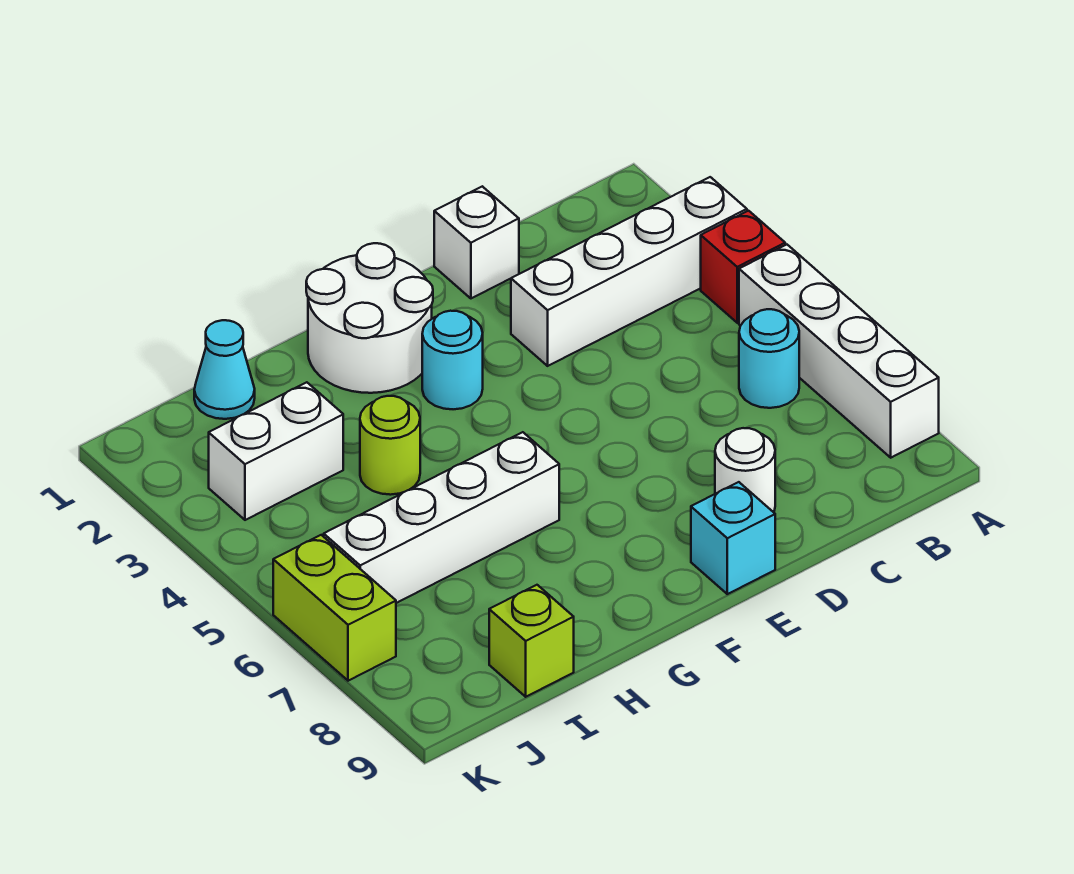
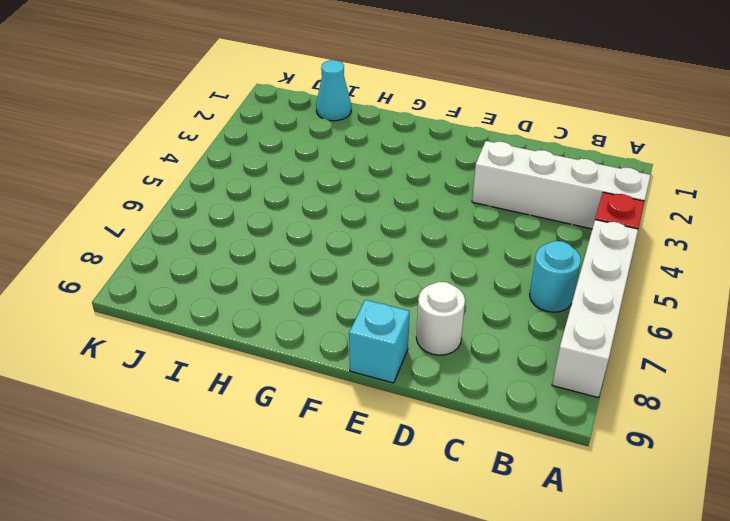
none -> white 1x1 brick [434,186,519,298]
none -> white 2x2 round brick [306,243,433,393]
none -> cyan 1x1 round brick [422,311,483,409]

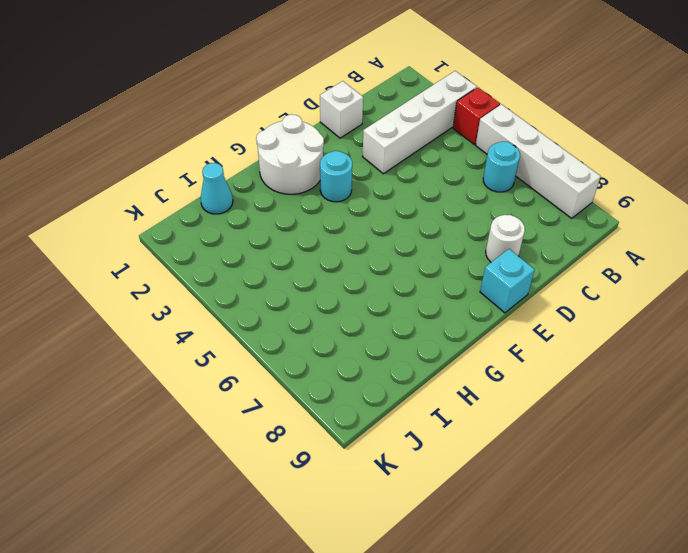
none -> white 1x4 brick [324,432,559,603]
none -> lime 1x1 round brick [360,396,420,495]
none -> white 1x2 brick [209,382,343,520]

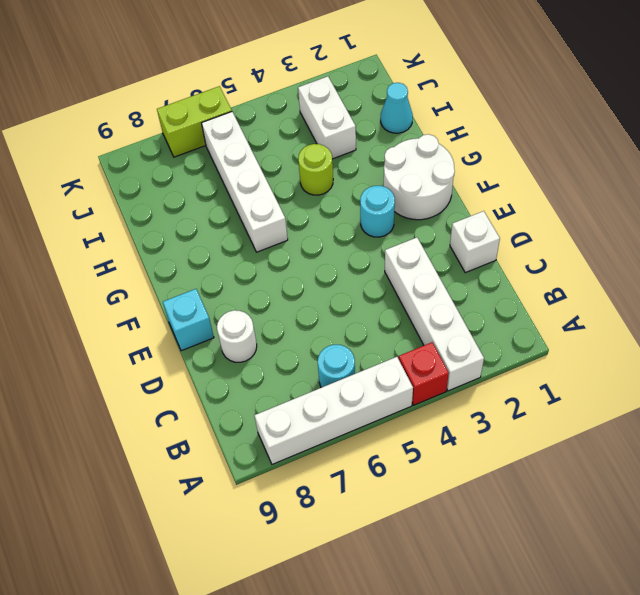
none -> lime 1x1 brick [489,585,574,697]

